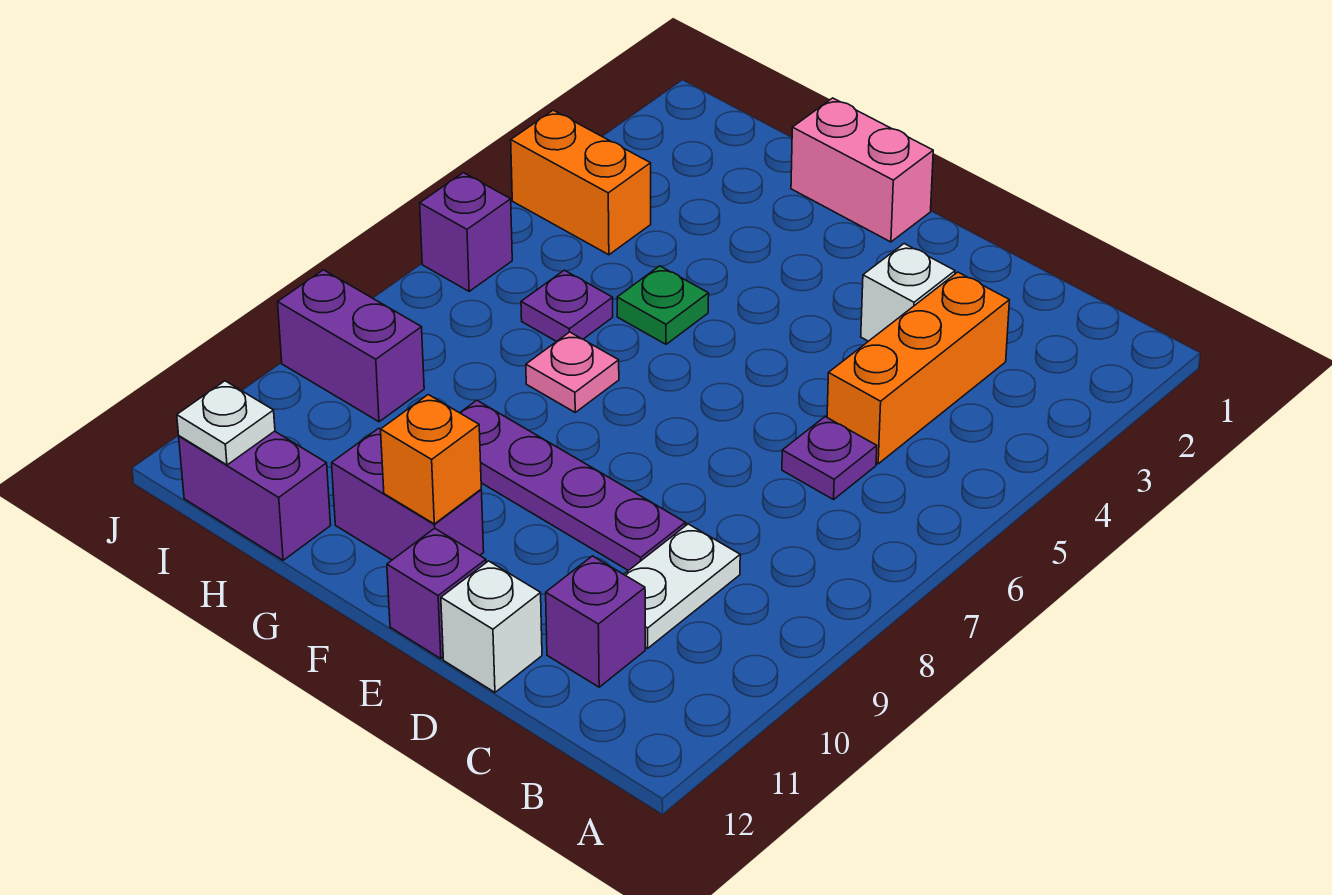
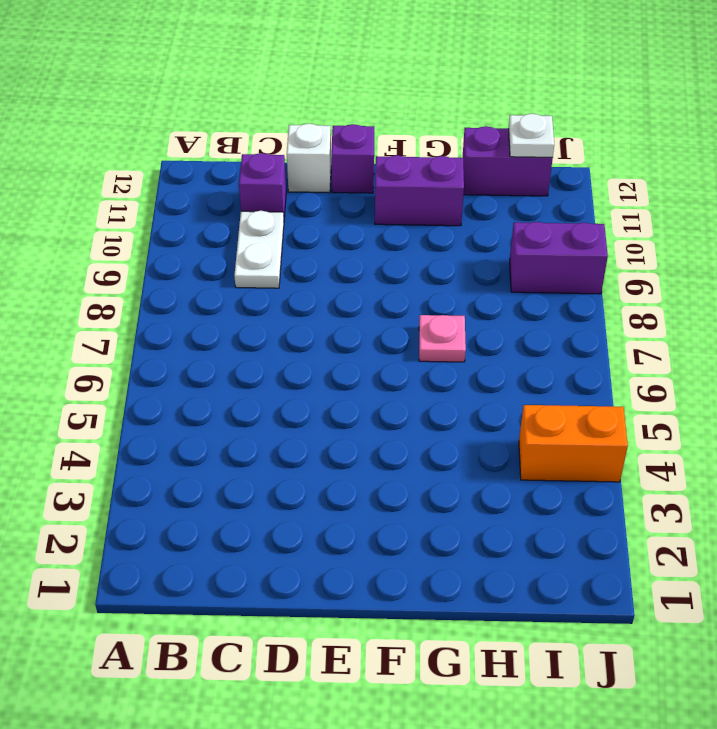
none -> orange 1x3 brick [827,272,1009,464]
none -> purple 1x1 plate [782,417,877,500]
none -> white 1x1 brick [861,244,955,341]

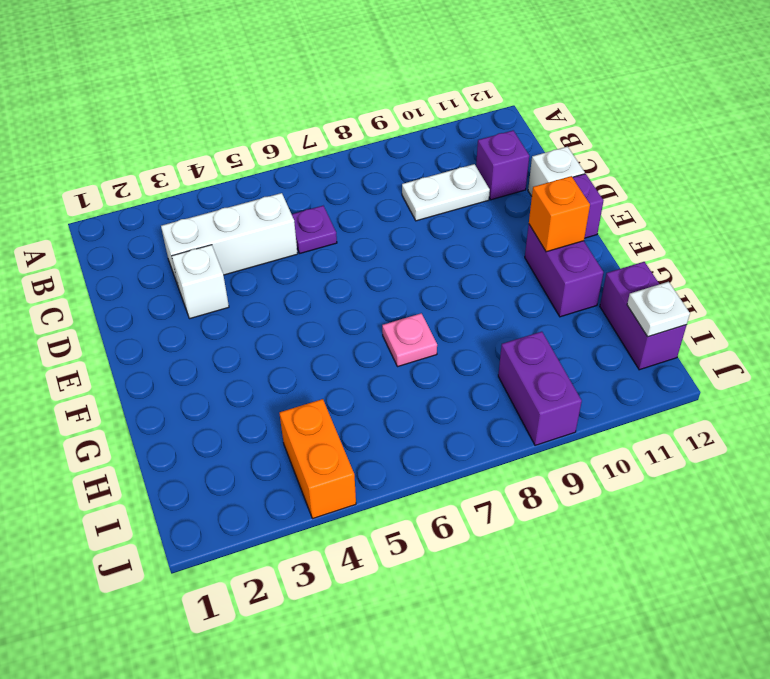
white 1x3 brick [161,193,298,285] -> orange 1x3 brick [827,272,1009,464]
none -> purple 1x4 plate [460,400,686,571]
none -> pink 1x2 brick [791,98,933,242]
none -> green 1x1 plate [617,266,709,344]

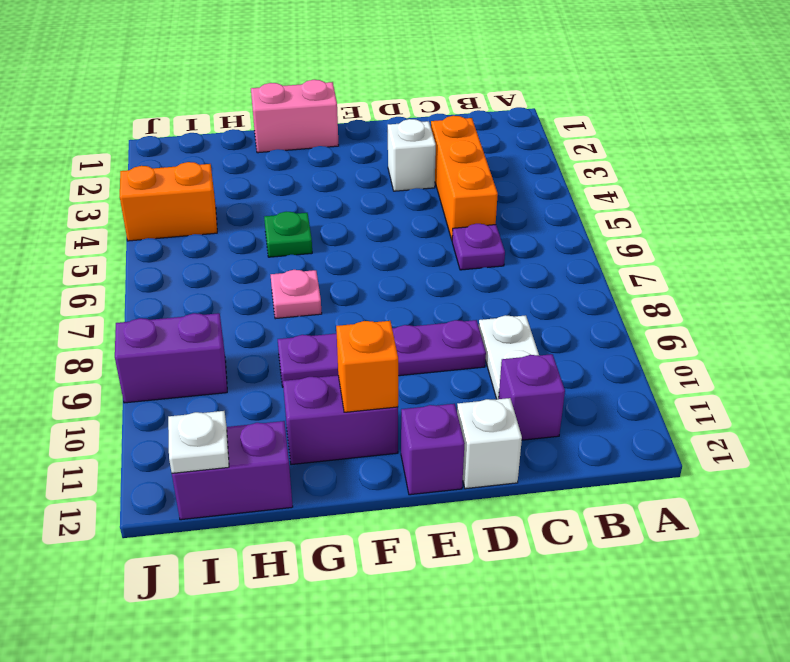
none -> purple 1x1 plate [521,270,613,342]
none -> purple 1x1 brick [420,173,512,291]

